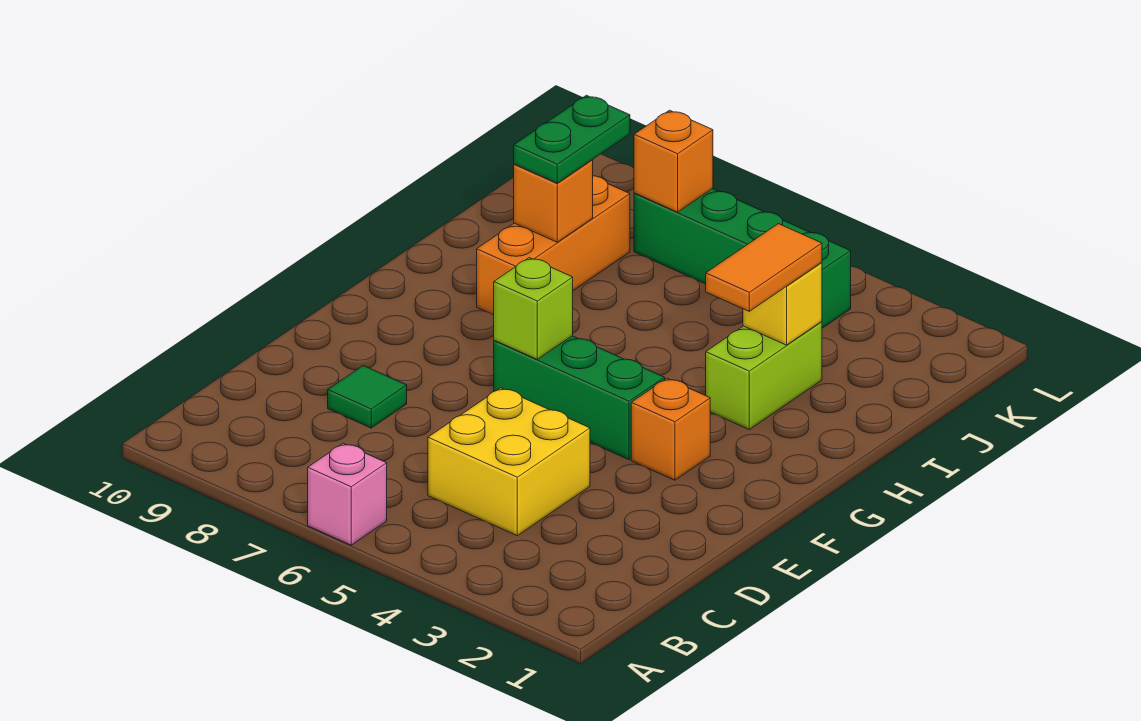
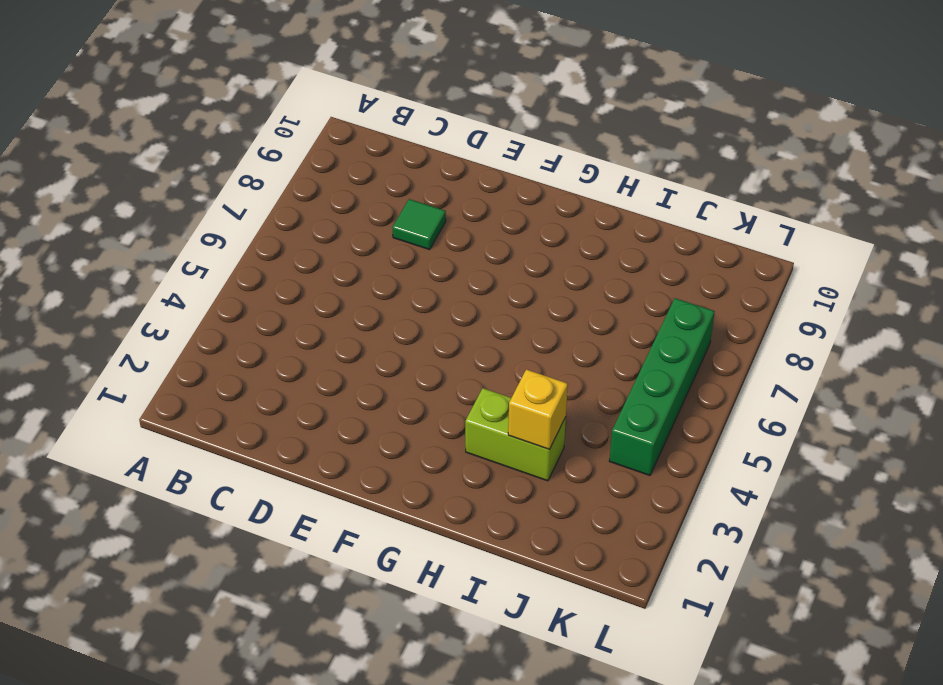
none -> pink 1x1 brick [308,443,387,545]
none -> yellow 2x2 brick [428,388,590,536]
none -> orange 1x1 brick [631,378,710,480]

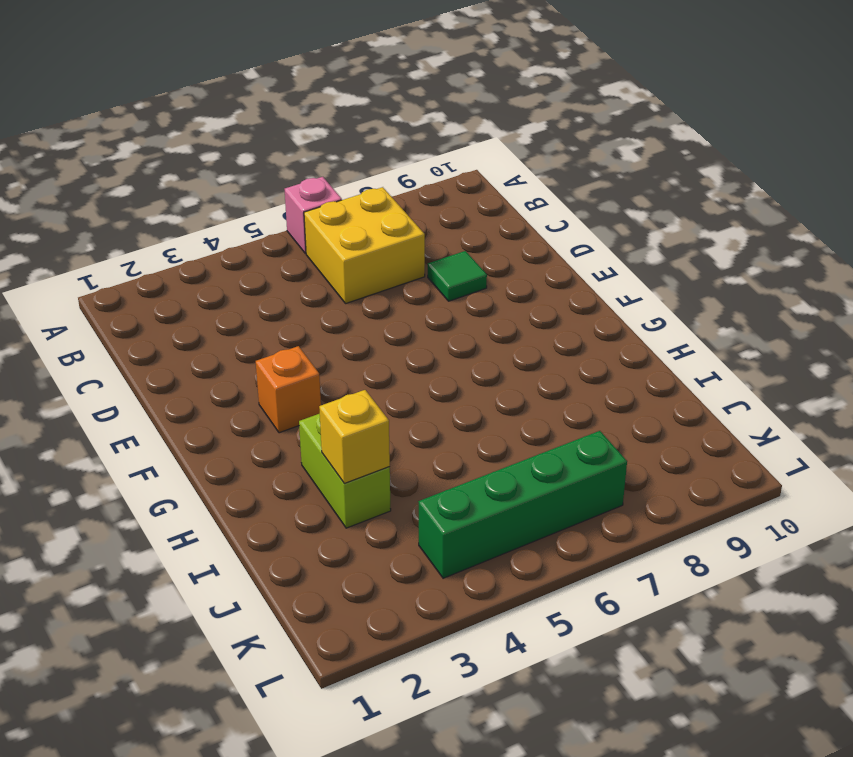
yellow 2x2 brick [304,187,425,304] -> yellow 2x2 brick moved to [428,388,590,536]
none -> green 1x3 brick [494,336,665,460]
none -> orange 1x3 brick [477,176,630,315]
none -> lime 1x1 brick [494,258,573,359]

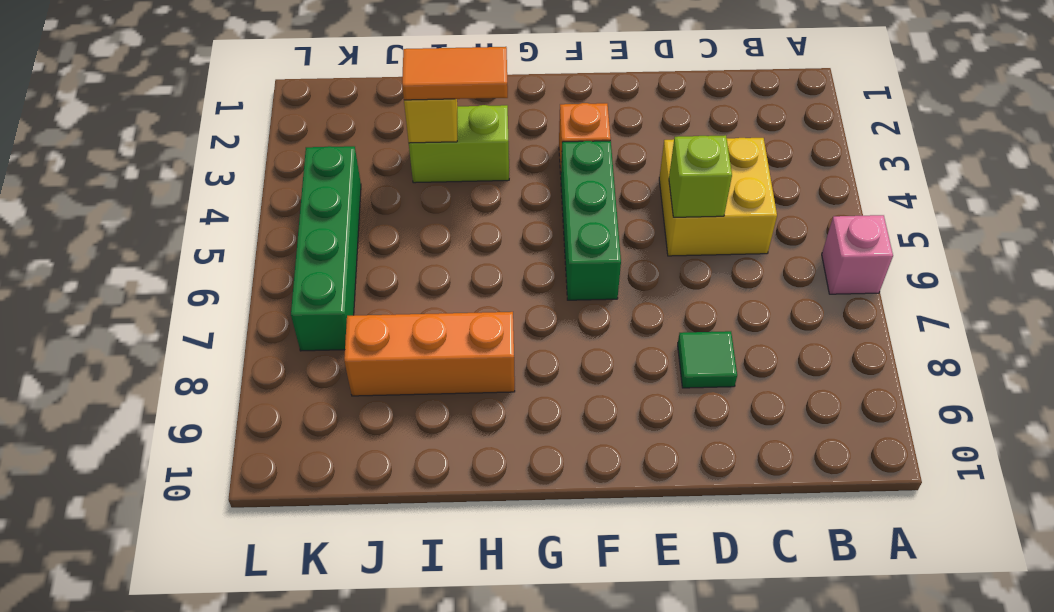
lime 1x1 brick [669,135,732,217] -> lime 1x1 brick moved to [494,258,573,359]
none -> orange 1x1 brick [514,160,593,242]
none -> orange 1x1 brick [634,110,713,212]
none -> green 1x2 plate [514,95,630,183]

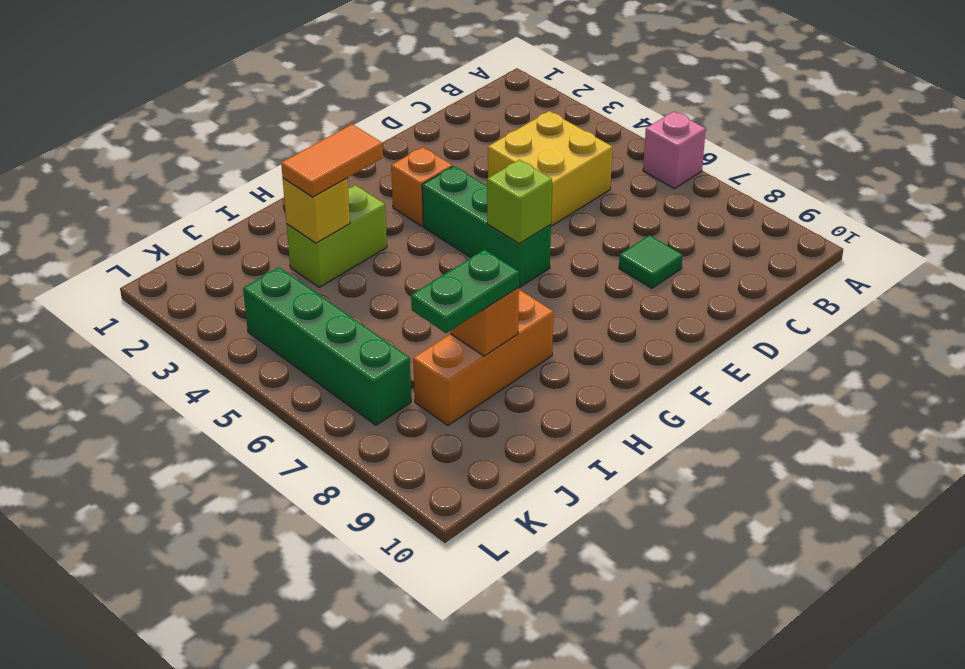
none -> orange 1x1 brick [634,110,713,212]

